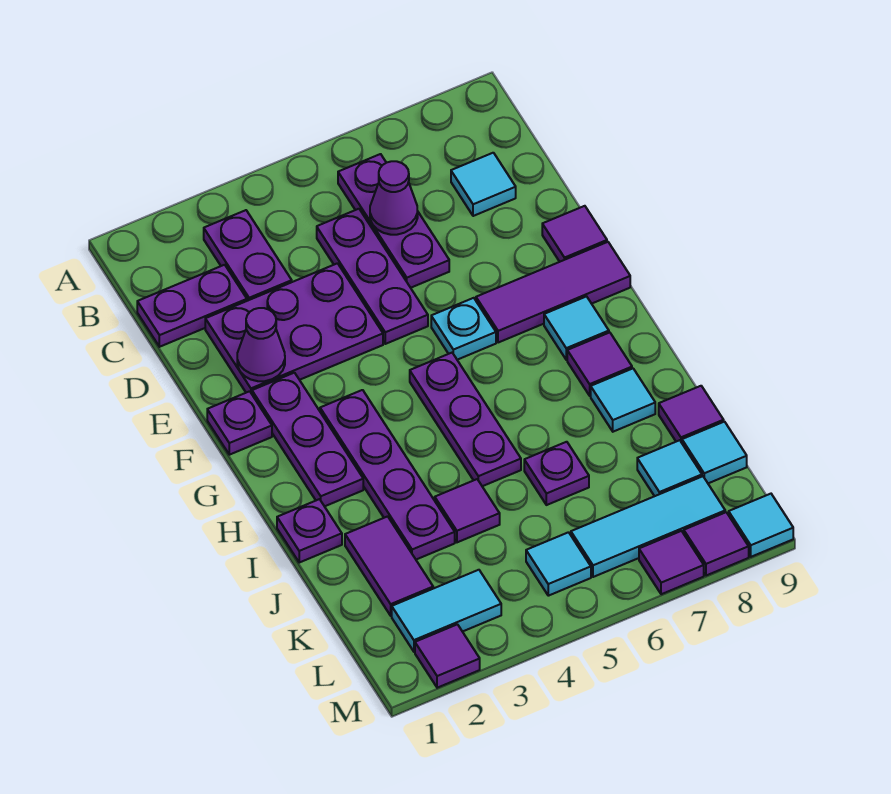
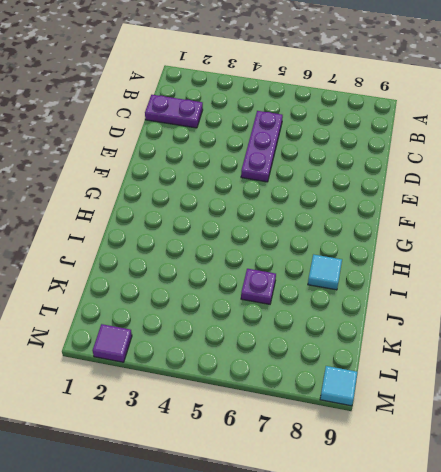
none -> purple 1x2 plate [204,210,292,301]
none -> purple 1x3 plate [338,154,449,288]
none -> cyan 1x1 tile [451,153,516,216]
none -> purple 2x3 plate [205,263,383,394]

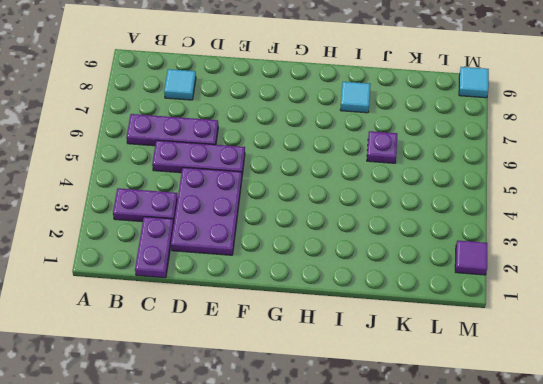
none -> purple 1x1 tile [542,206,607,262]
none -> purple 1x1 plate [207,391,272,455]
none -> purple 1x3 plate [252,373,363,506]
none -> cyan 1x1 plate [431,298,496,360]

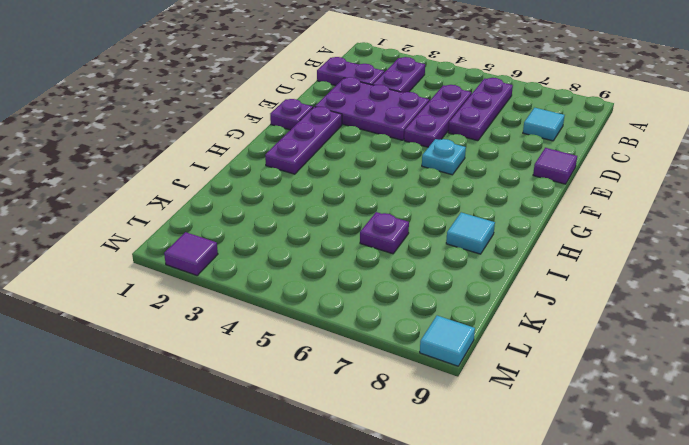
none -> purple 1x3 tile [476,242,630,343]
none -> purple 1x4 plate [320,390,455,560]
none -> purple 1x3 plate [410,353,521,486]
none -> cyan 1x1 tile [544,296,609,360]

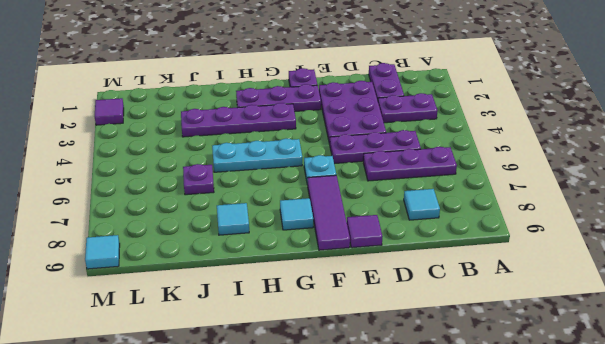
cyan 1x3 plate [212,139,302,172] -> purple 1x3 plate [410,353,521,486]
none -> purple 1x1 tile [567,332,632,396]
none -> purple 1x1 plate [277,499,342,562]
none -> purple 1x2 tile [345,516,433,616]
none -> purple 1x1 tile [435,479,500,542]

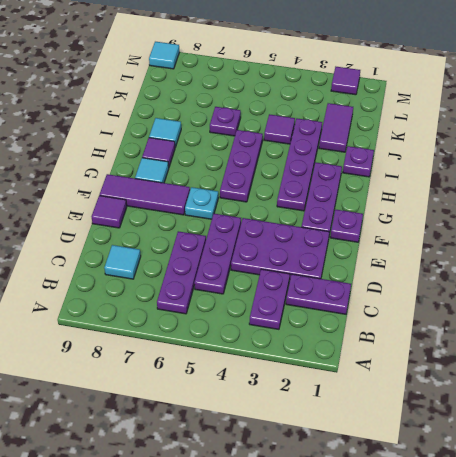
none -> purple 1x1 tile [659,386,724,443]
none -> cyan 1x1 tile [637,440,702,496]
none -> cyan 1x1 tile [682,422,747,483]
none -> cyan 1x2 tile [392,570,501,652]

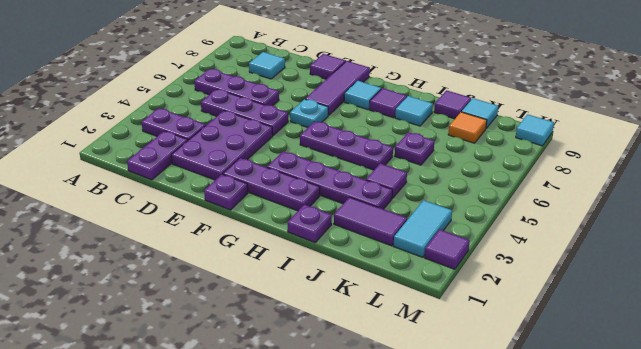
orange 1x1 tile [448,112,487,143] -> cyan 1x1 tile [637,440,702,496]
none -> cyan 1x1 tile [526,532,591,596]
none -> cyan 1x3 tile [571,476,725,577]
none -> purple 1x1 tile [639,531,704,594]
none -> purple 1x1 tile [684,512,749,576]

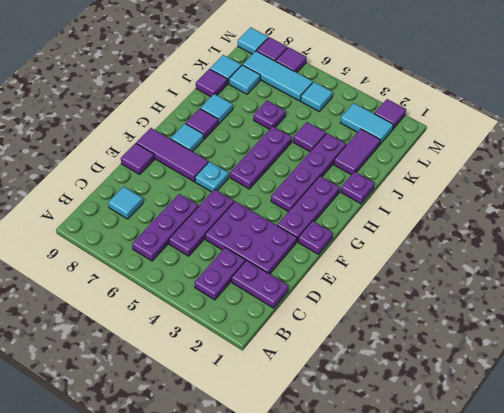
none -> purple 1x1 cone [370,161,418,235]
none -> purple 1x1 cone [237,308,285,381]

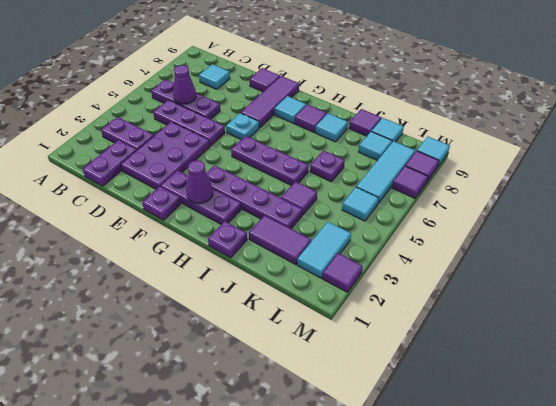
purple 1x1 cone [186,160,213,204] -> purple 1x1 cone moved to [237,308,285,381]

